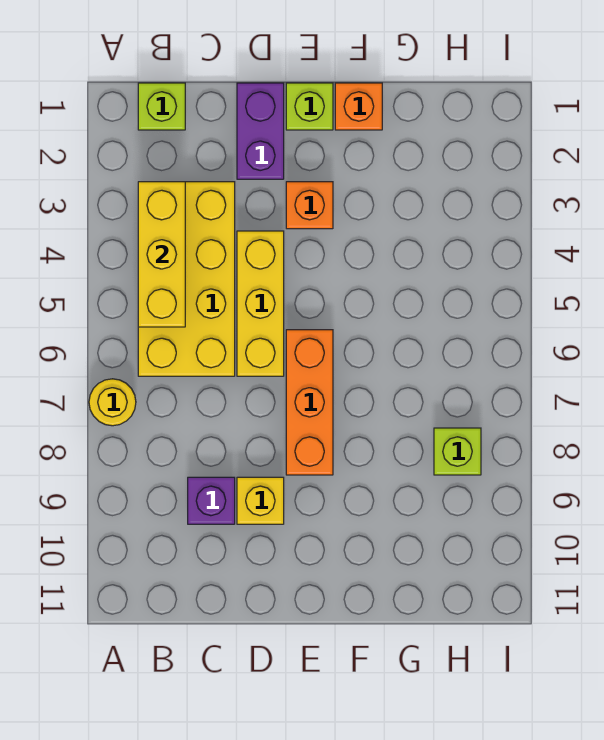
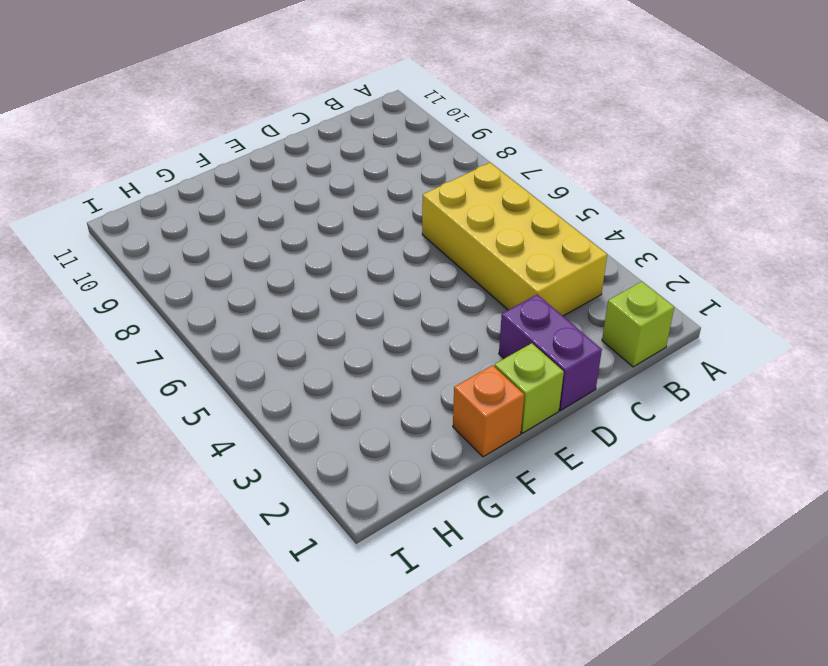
none -> yellow 1x1 round brick [89,379,136,426]
none -> purple 1x1 brick [188,477,235,524]
none -> yellow 1x3 brick [237,231,284,376]

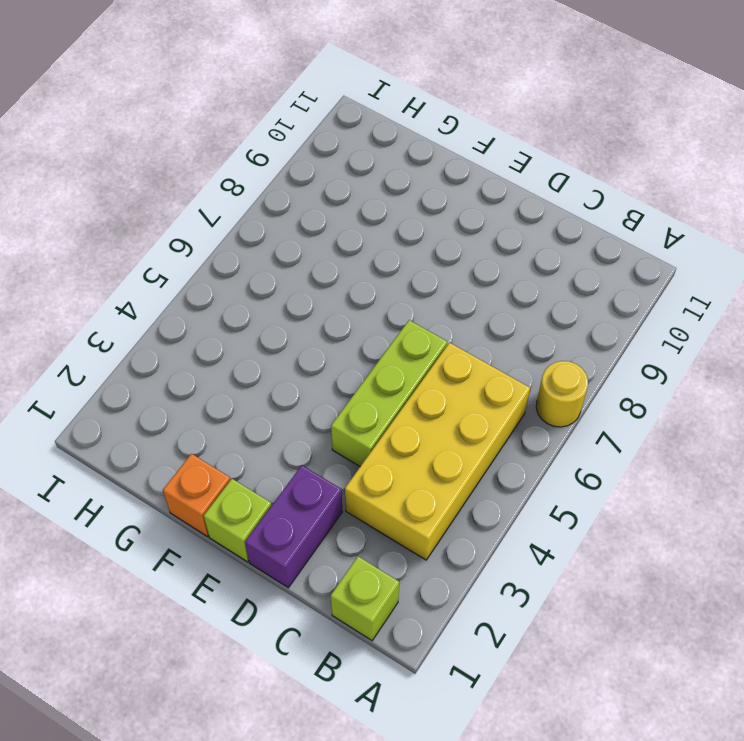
lime 1x3 brick [331,320,447,466] -> yellow 1x3 brick [237,231,284,376]
none -> purple 1x1 brick [188,477,235,524]
none -> yellow 1x1 brick [237,477,284,524]
none -> orange 1x1 brick [286,182,333,229]

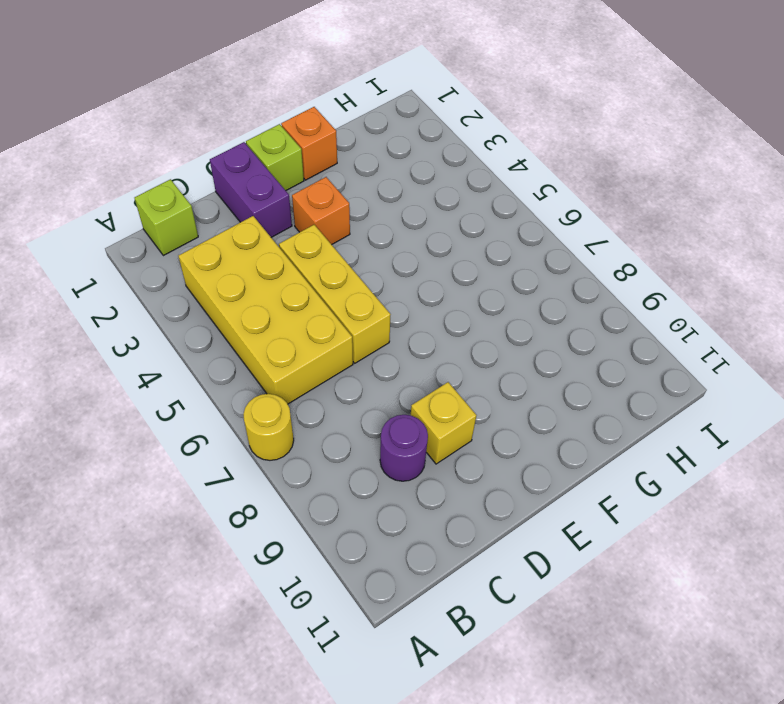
purple 1x1 round brick [380,415,428,481] -> purple 1x1 brick [188,477,235,524]
none -> orange 1x3 brick [286,330,333,475]
none -> lime 1x1 brick [434,428,481,475]
none -> yellow 1x3 brick [138,182,185,327]

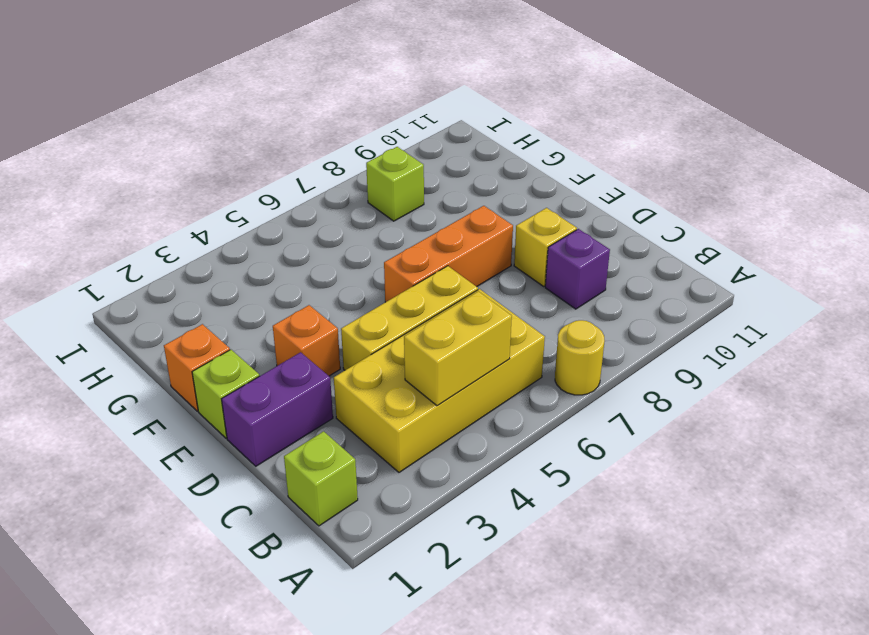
yellow 1x2 brick [404,291,512,406] -> yellow 1x3 brick [138,182,185,327]

